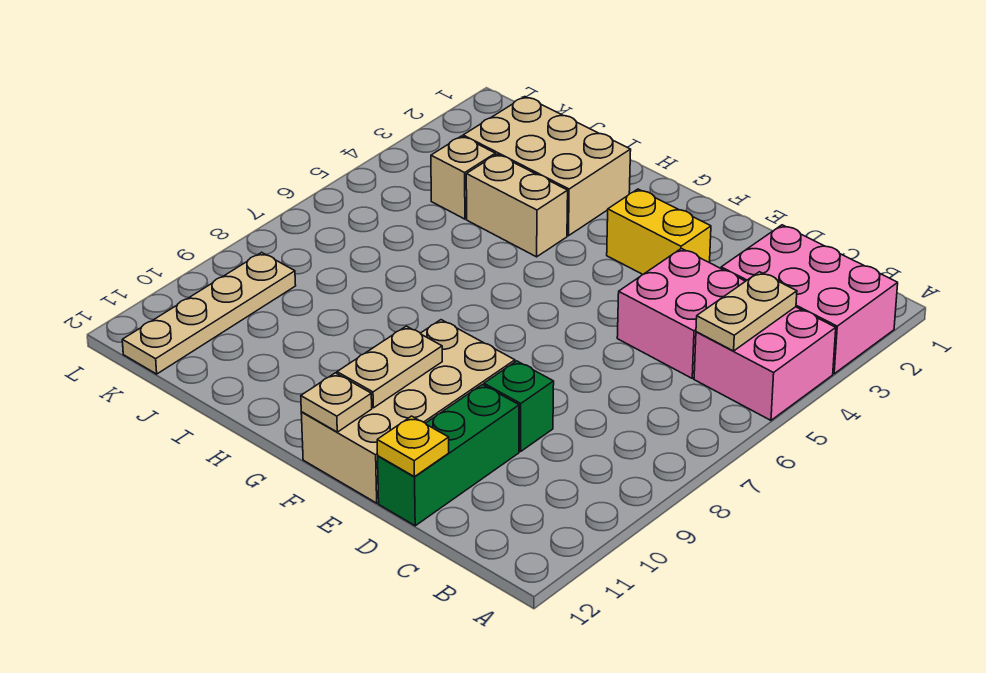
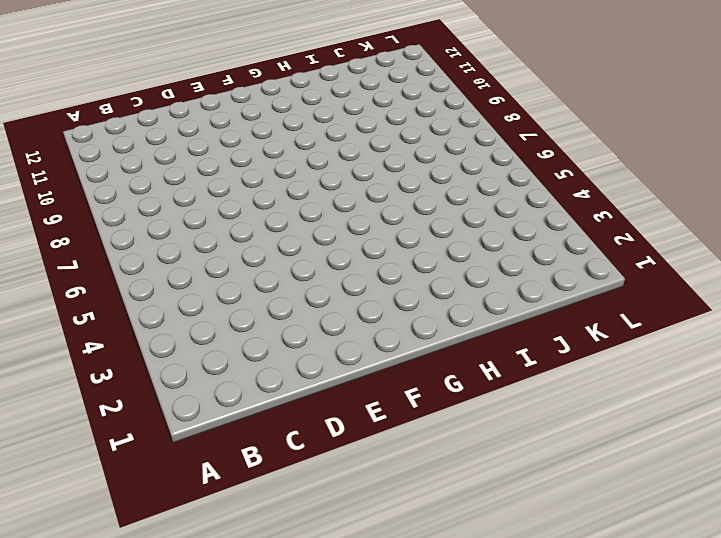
none -> pink 2x3 brick [721,225,898,374]
none -> pink 2x2 brick [694,307,836,420]
none -> pink 2x2 brick [617,249,745,378]

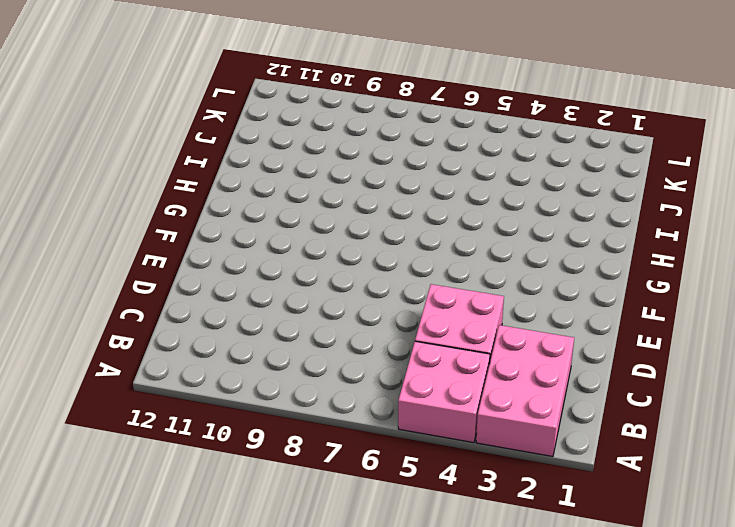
none -> green 1x1 brick [484,361,554,452]
none -> green 1x3 brick [378,385,519,526]
none -> yellow 1x2 brick [607,189,711,274]

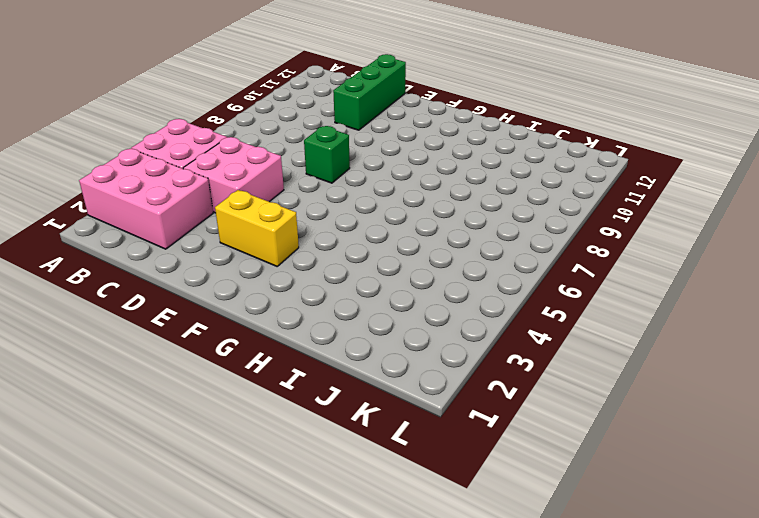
green 1x1 brick [304,126,350,183] -> green 1x1 brick moved to [484,361,554,452]
none -> tan 2x4 brick [301,320,515,503]
none -> tan 2x3 brick [463,97,631,236]
none -> tan 1x2 brick [466,154,568,257]

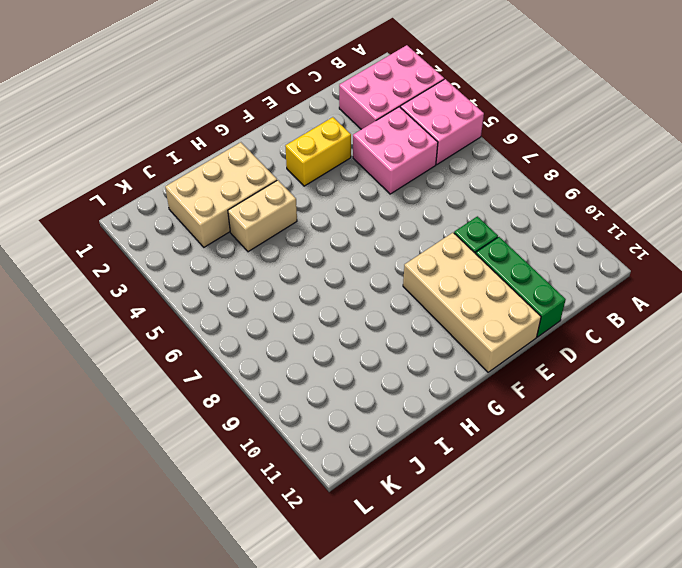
none -> tan 1x1 brick [431,136,495,219]
none -> tan 1x4 plate [122,252,296,374]
none -> tan 1x2 plate [696,272,797,351]

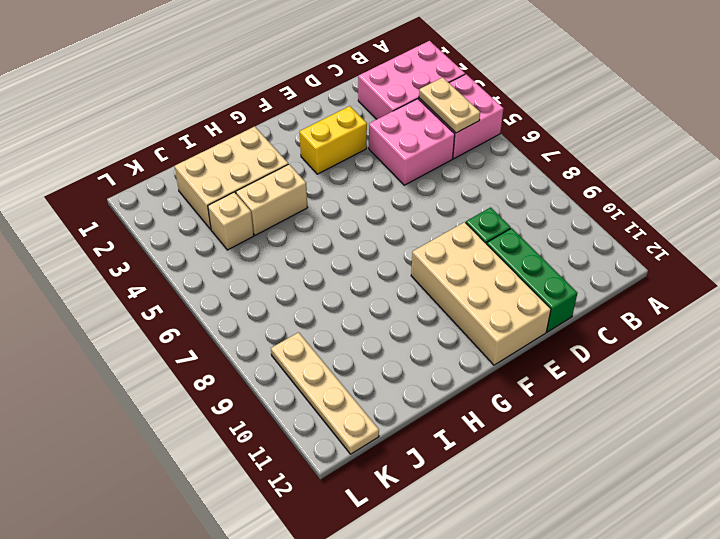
none -> yellow 1x1 plate [377,416,449,477]
none -> tan 1x2 plate [337,326,442,408]
none -> tan 1x1 plate [301,373,372,432]

